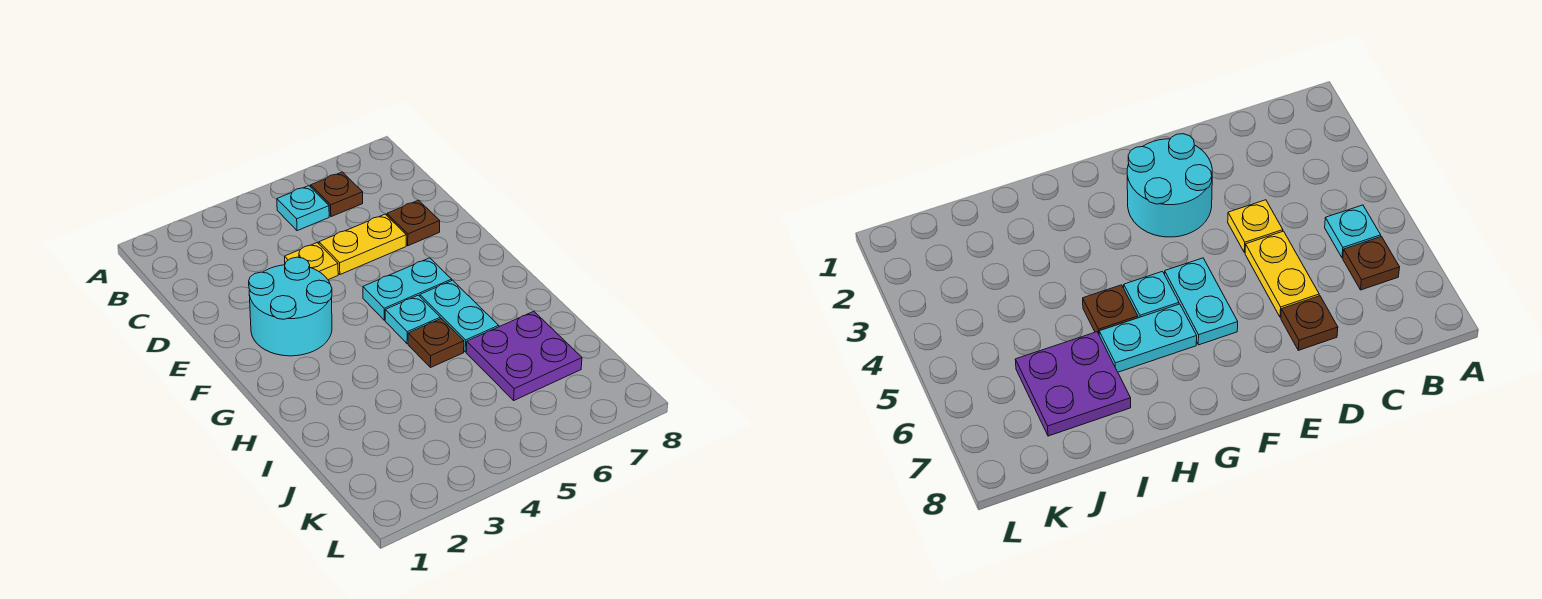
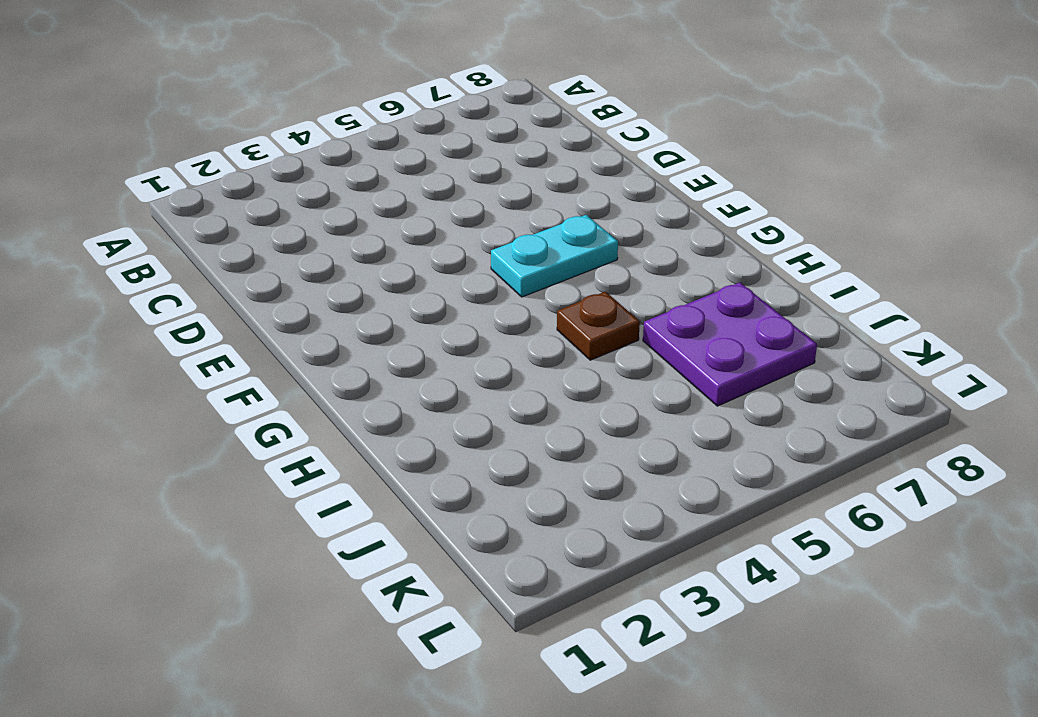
none -> cyan 1x1 plate [277,186,329,231]
none -> brown 1x1 plate [311,172,363,217]

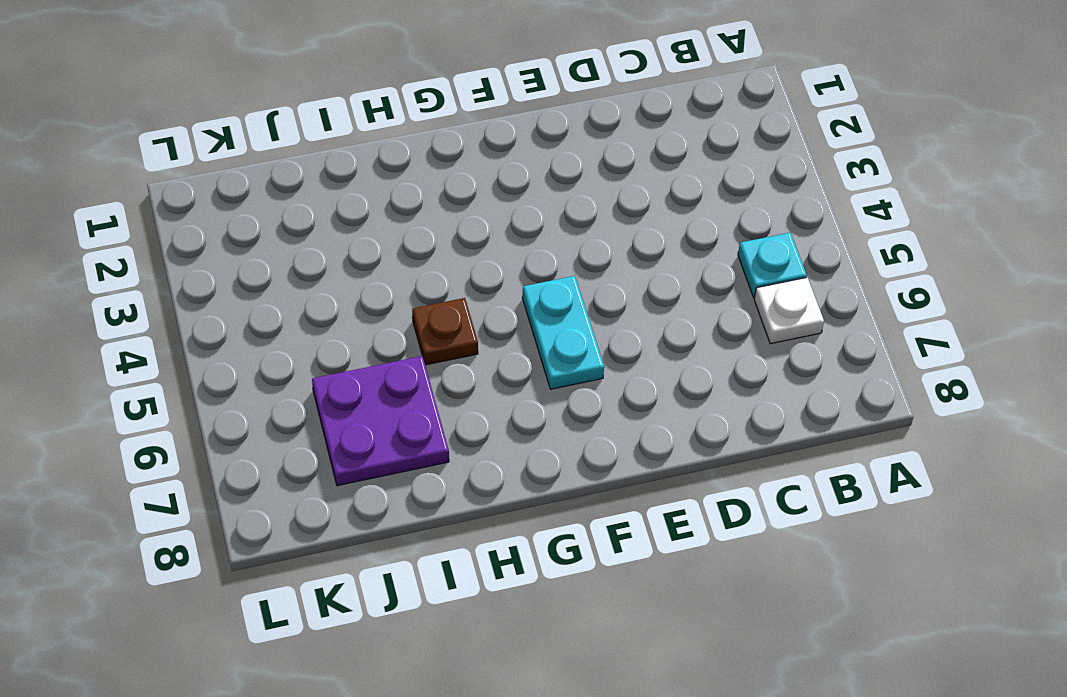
white 1x1 plate [754,277,824,344] -> brown 1x1 plate [311,172,363,217]
none -> yellow 1x1 plate [285,243,338,280]
none -> yellow 1x2 plate [319,214,406,274]

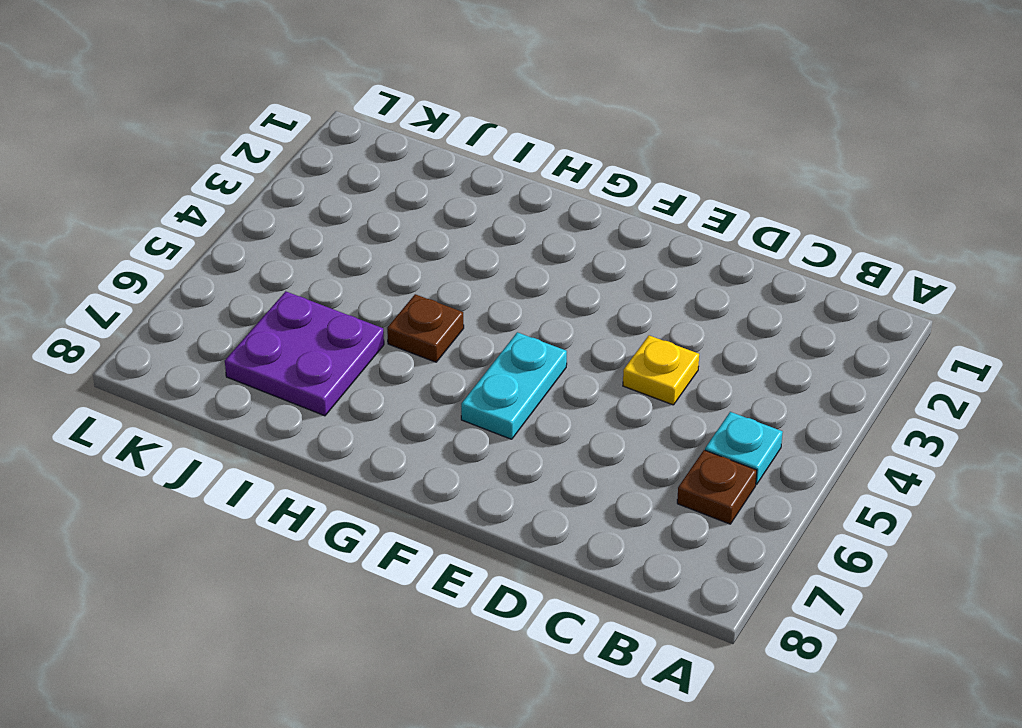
none -> yellow 1x2 plate [319,214,406,274]
none -> brown 1x1 plate [387,200,440,246]

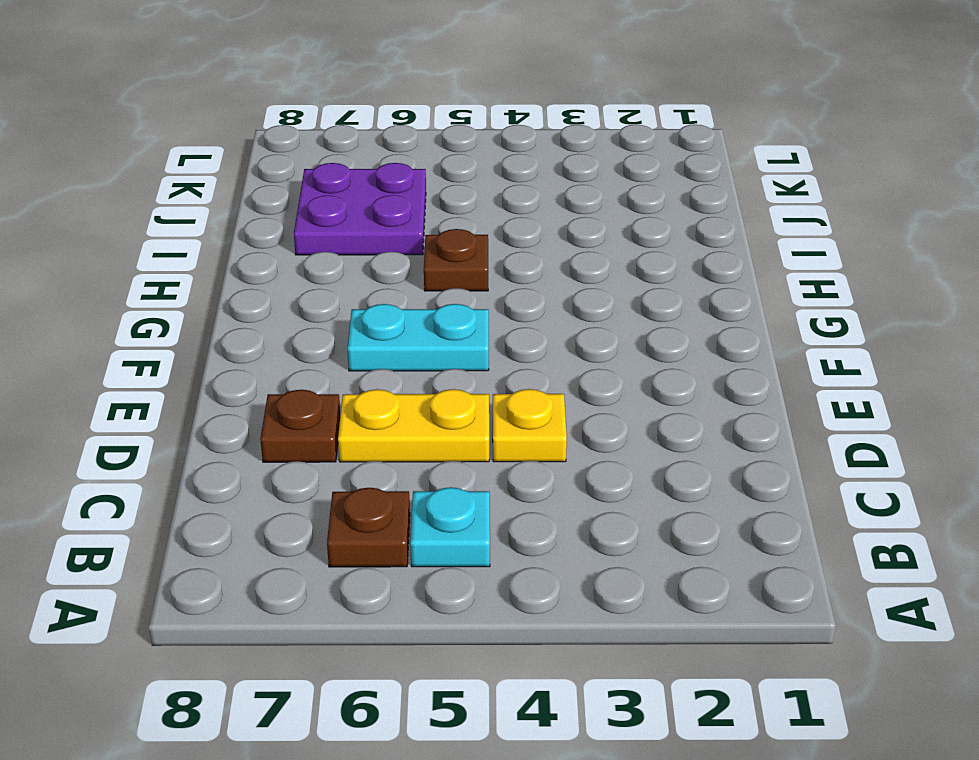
none -> cyan 2x2 round brick [249,257,332,356]
none -> cyan 1x1 plate [385,295,440,344]

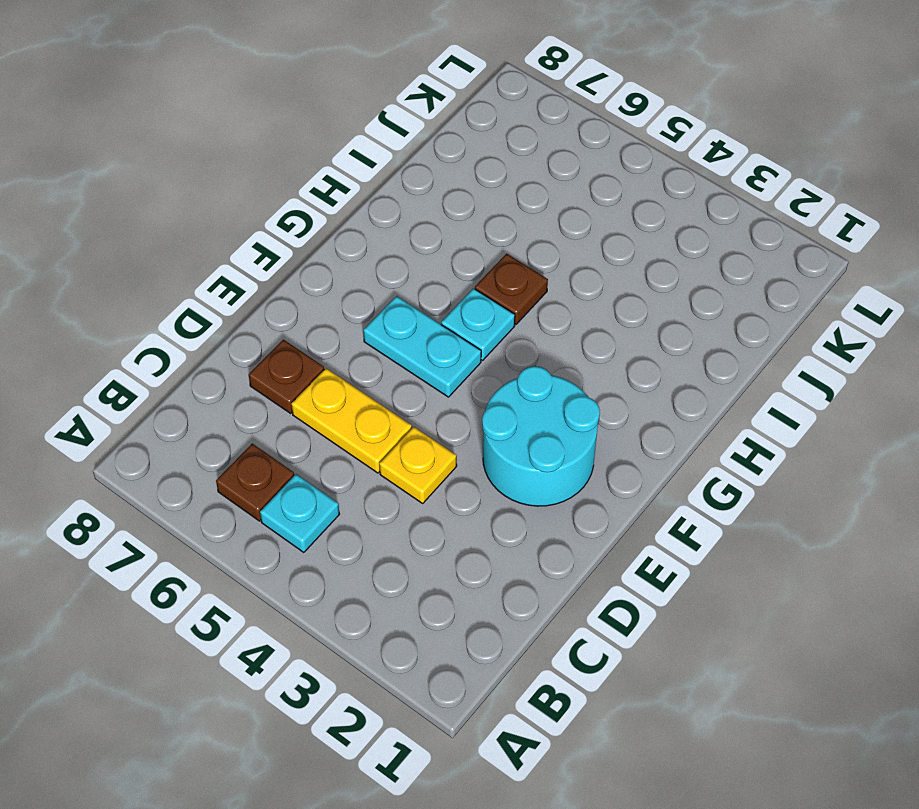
none -> cyan 1x2 plate [420,280,499,352]
none -> purple 2x2 plate [466,311,582,400]

